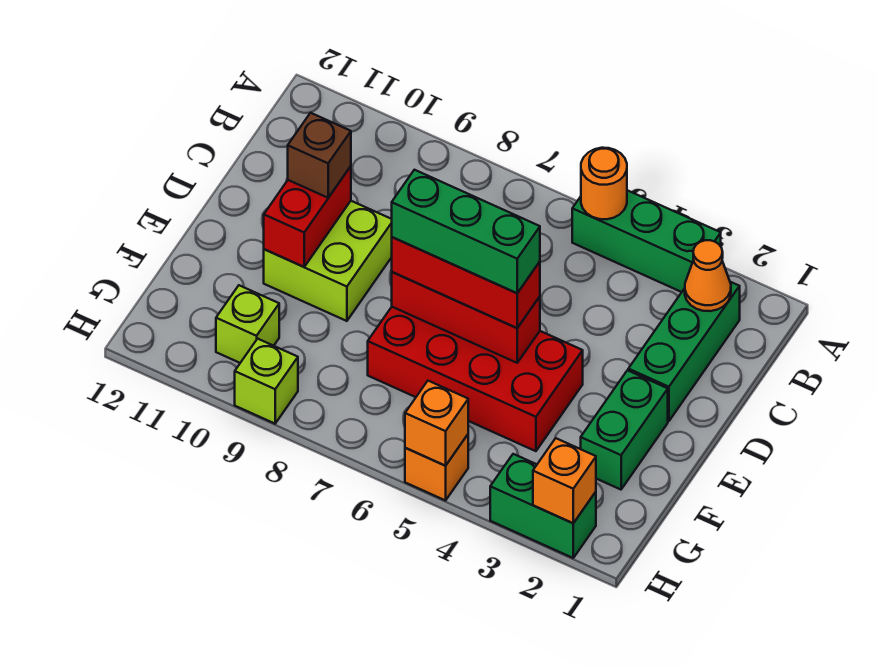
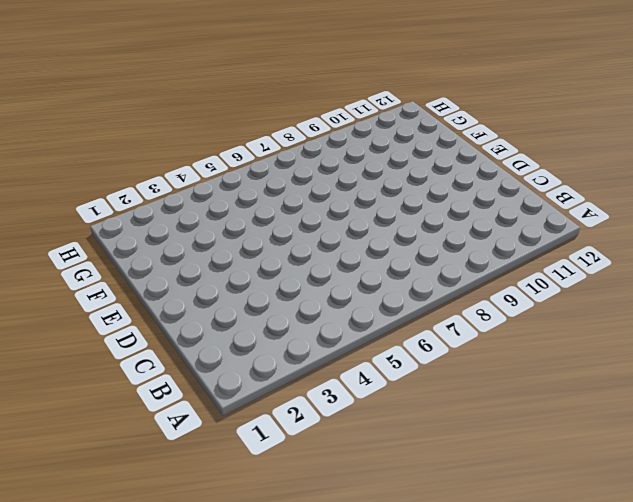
none -> green 1x3 brick [572,190,721,292]
none -> green 1x3 brick [628,282,740,421]
none -> lime 2x2 brick [264,201,392,321]

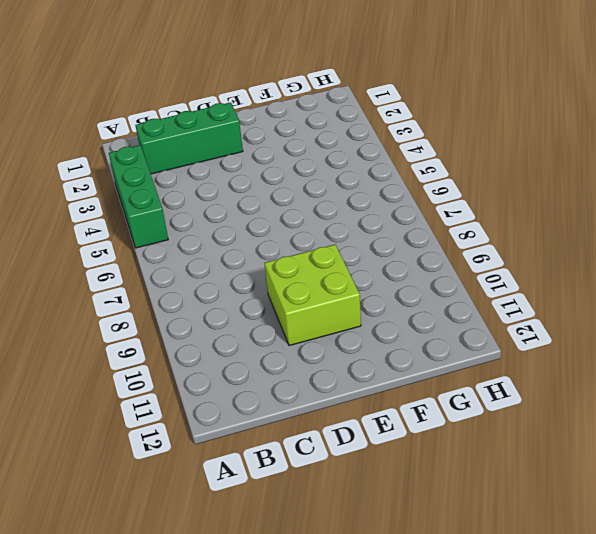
none -> green 1x2 brick [581,370,668,490]
none -> red 2x4 brick [368,307,583,451]
none -> lime 1x1 brick [216,285,279,363]

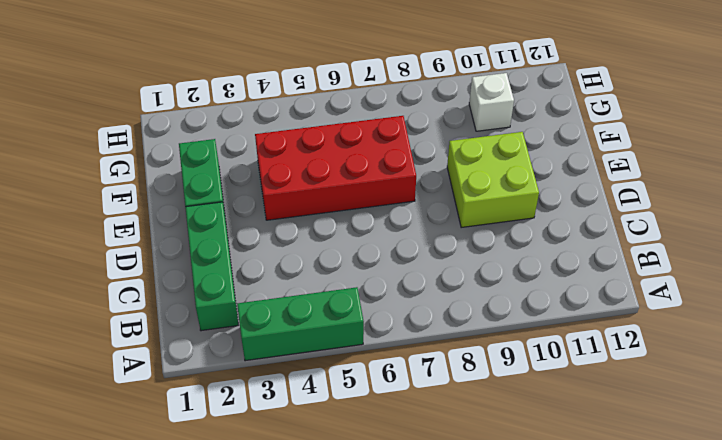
white 1x1 brick [469,73,514,131] -> lime 1x1 brick [216,285,279,363]
none -> green 1x2 brick [490,454,596,558]
none -> orange 1x1 brick [405,435,468,500]
none -> lime 1x1 brick [235,339,298,424]

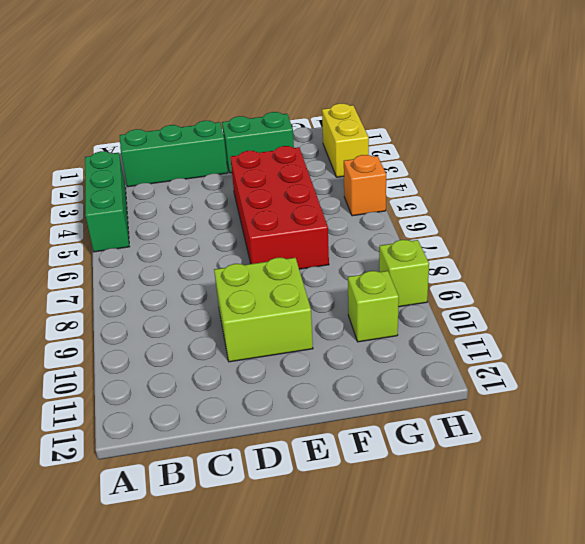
yellow 1x2 brick [322,104,369,177] -> green 1x2 brick [490,454,596,558]
none -> orange 1x1 round brick [581,148,627,219]
none -> orange 1x1 cone [685,240,731,311]
none -> red 1x2 brick [264,166,351,267]

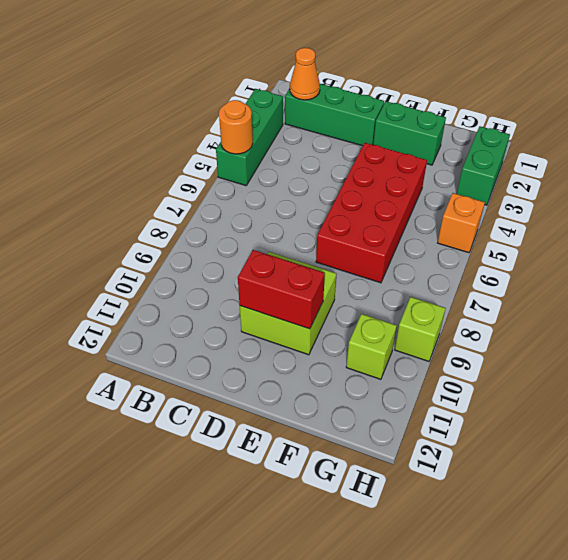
none -> red 1x3 brick [392,272,540,363]
none -> orange 1x1 brick [533,438,596,523]
none -> orange 1x1 brick [405,381,468,466]

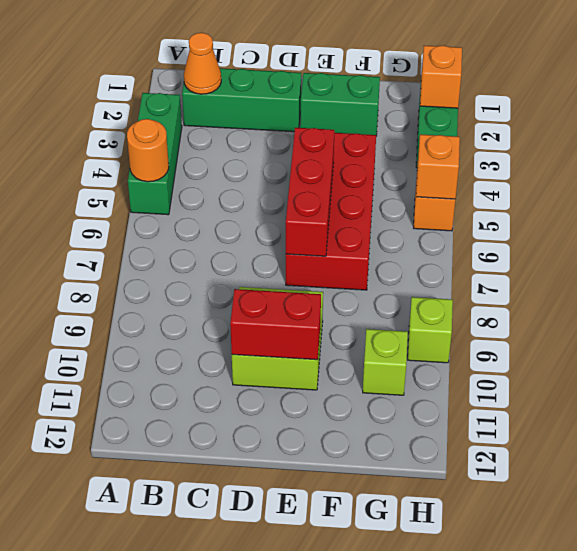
none -> brown 1x1 brick [288,113,351,198]
none -> red 1x3 brick [392,237,540,328]
none -> green 1x3 brick [392,170,540,293]

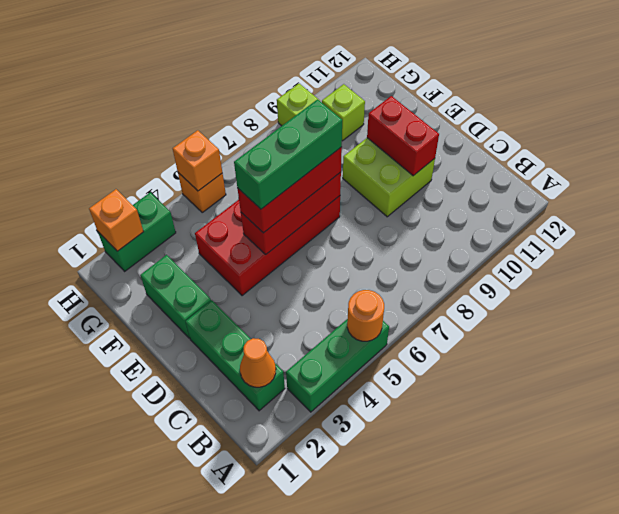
none -> brown 1x1 brick [288,113,351,198]

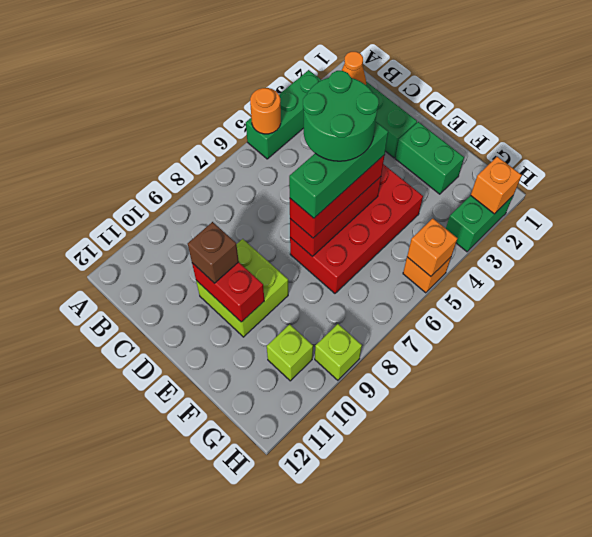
green 2x2 round brick [303,71,379,161] -> none

